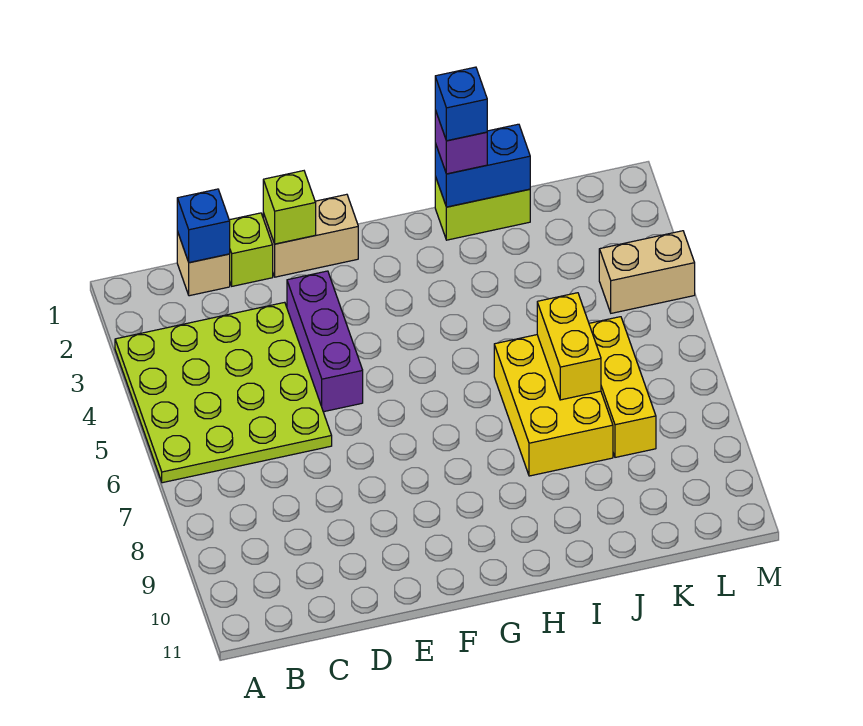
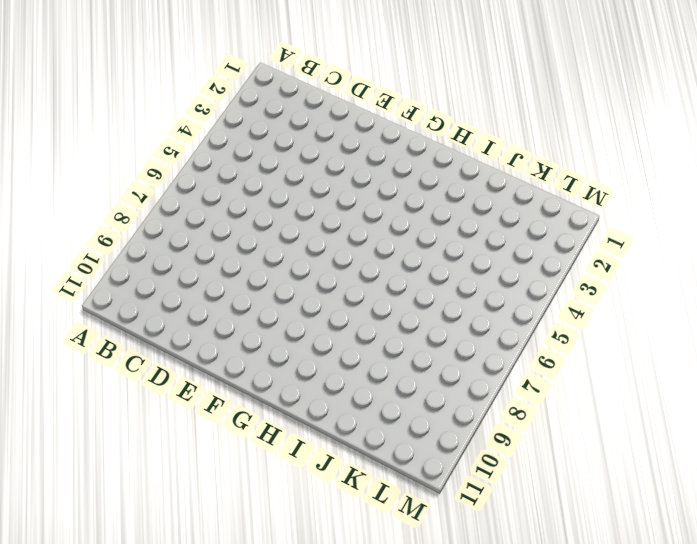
none -> lime 4x4 plate [115,302,332,483]
none -> tan 1x1 brick [177,231,230,296]
none -> lime 1x1 brick [229,213,273,286]

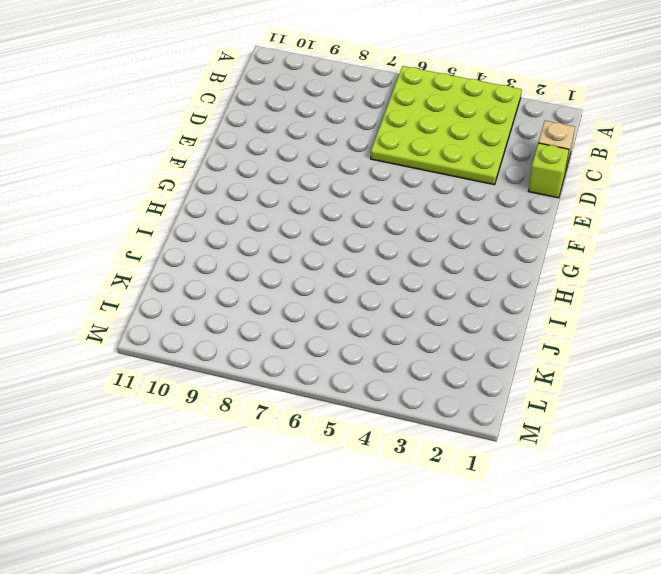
none -> tan 1x2 brick [263,194,358,277]
none -> purple 1x3 brick [287,271,363,412]
none -> lime 1x2 brick [435,177,530,240]

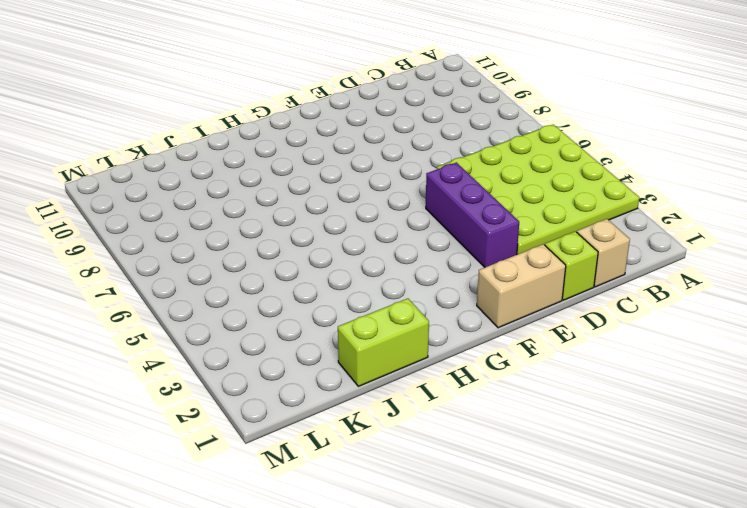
none -> yellow 2x3 brick [494,335,613,476]
none -> yellow 1x3 brick [589,317,656,457]
none -> tan 1x2 brick [599,231,695,313]

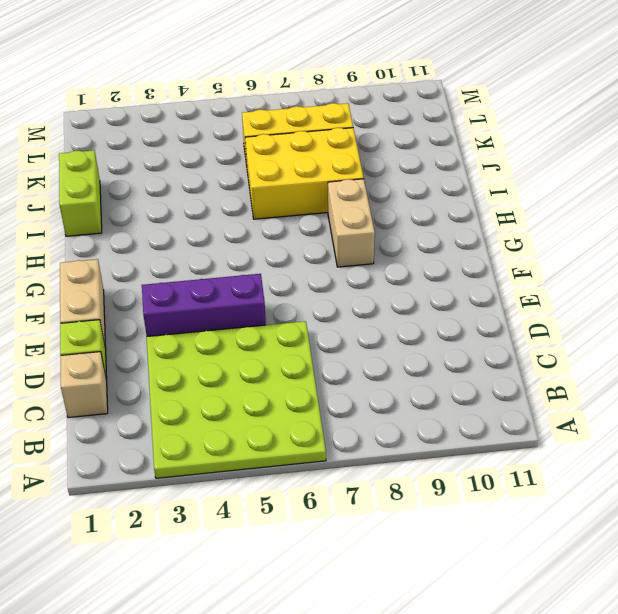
tan 1x2 brick [328,179,375,267] -> tan 1x2 brick moved to [599,231,695,313]
none -> blue 1x1 brick [177,189,230,263]
none -> lime 1x1 brick [263,171,316,244]
none -> blue 1x2 brick [435,124,530,207]

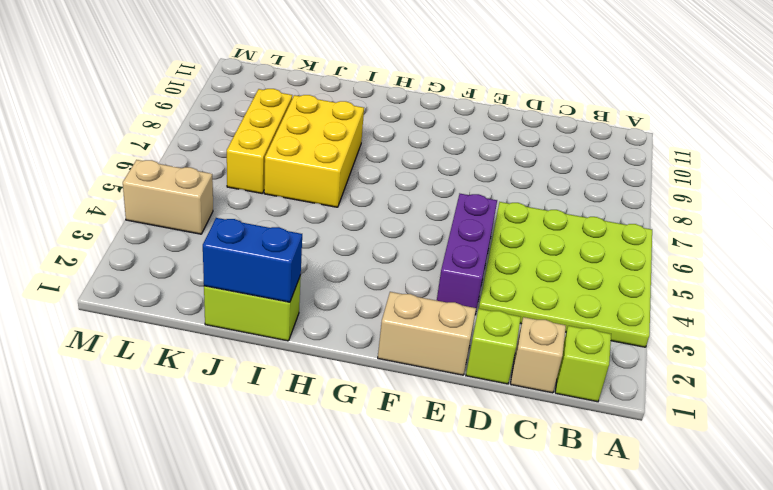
lime 1x1 brick [555,326,611,402] -> lime 1x1 brick moved to [263,171,316,244]
none -> blue 1x1 brick [177,189,230,263]
none -> yellow 1x2 brick [537,293,601,400]
none -> purple 1x1 brick [435,110,487,174]

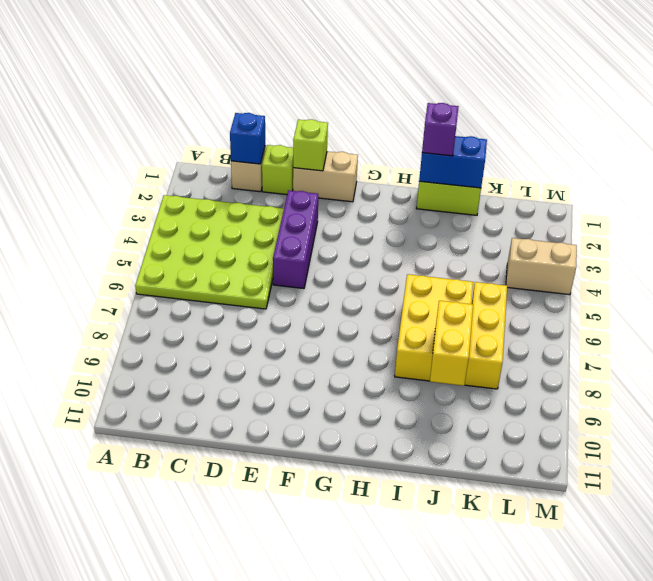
yellow 1x2 brick [430,301,473,386] -> yellow 1x2 brick moved to [537,293,601,400]
none -> blue 1x1 brick [435,67,487,141]

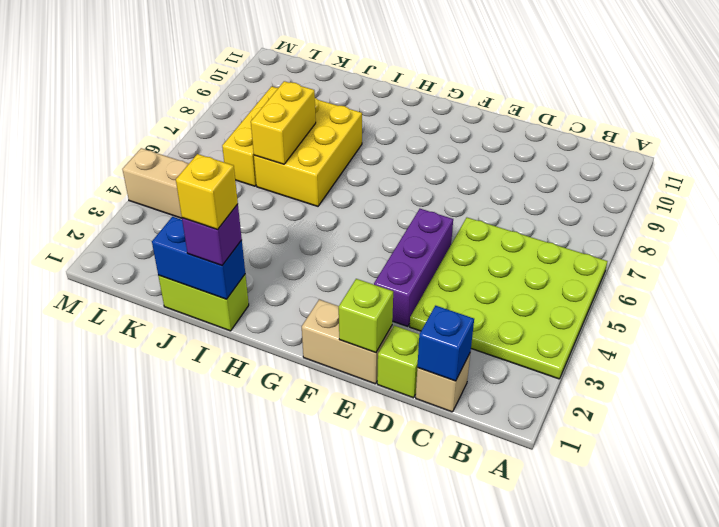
yellow 1x1 brick [176,154,238,229] -> blue 1x1 brick [435,67,487,141]

